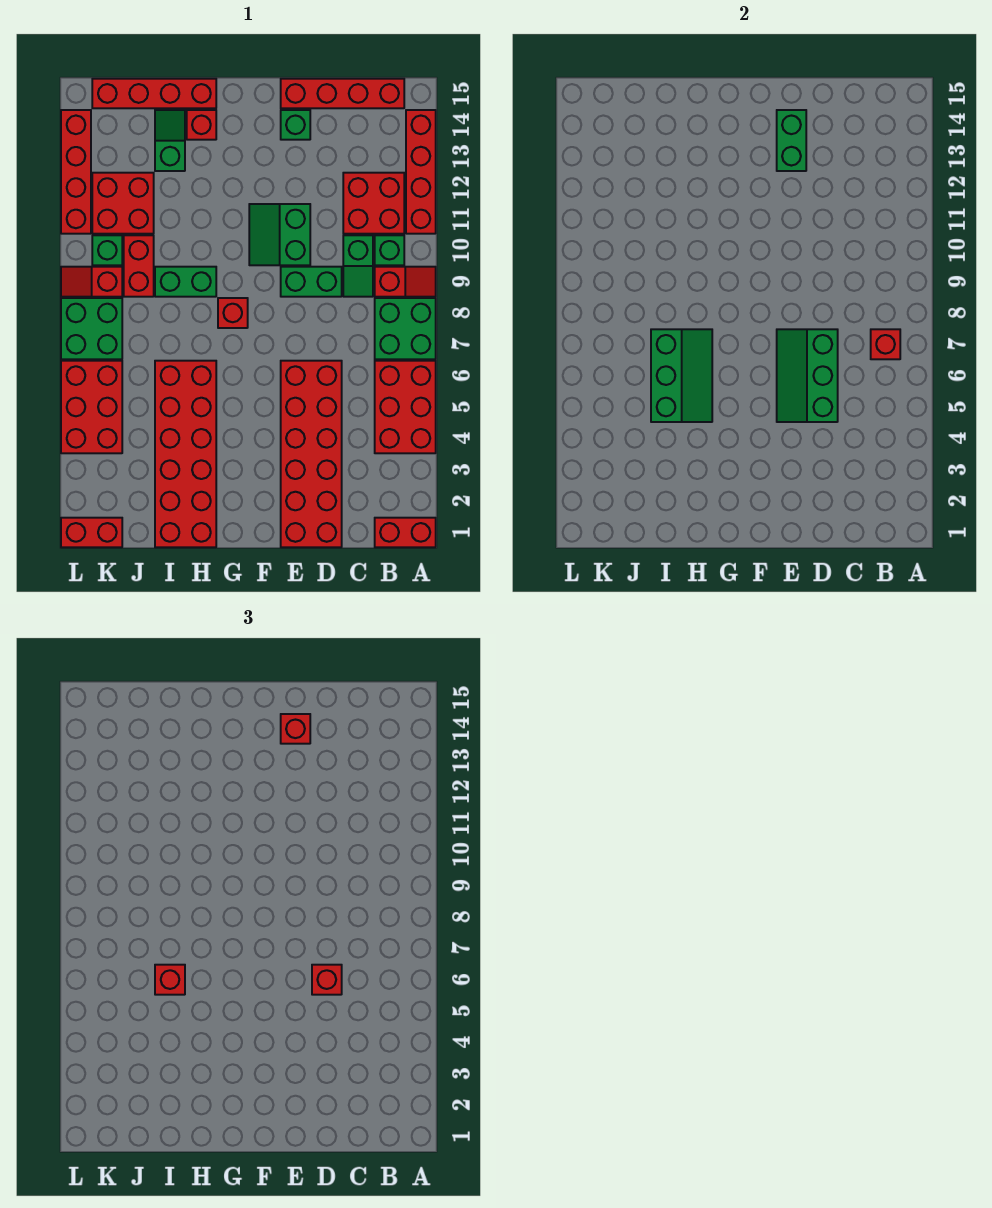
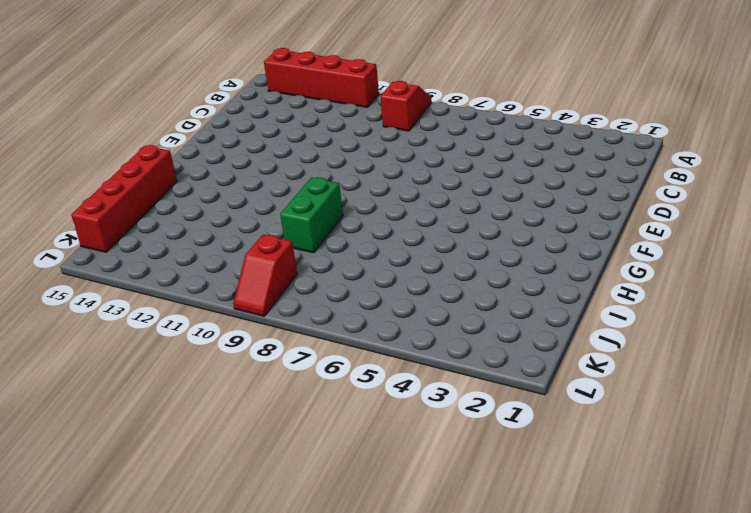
none -> red 1x2 brick [375,518,436,547]
none -> red 2x3 brick [375,361,436,453]
none -> green 2x2 brick [375,298,436,359]
none -> green 1x1 brick [375,235,404,265]

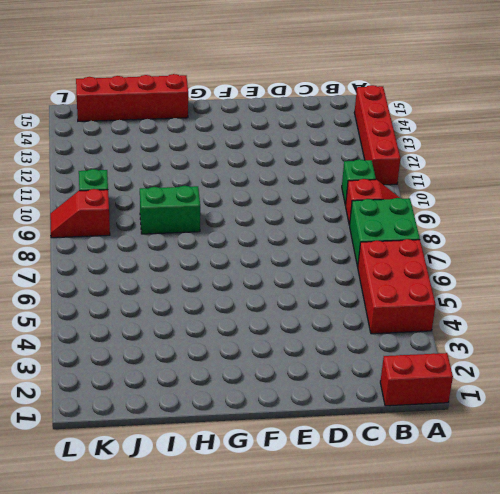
none -> red 2x2 brick [343,173,404,234]
none -> red 1x4 brick [281,79,404,108]
none -> green 1x2 slope [343,235,373,297]
none -> red 2x6 brick [281,361,342,547]

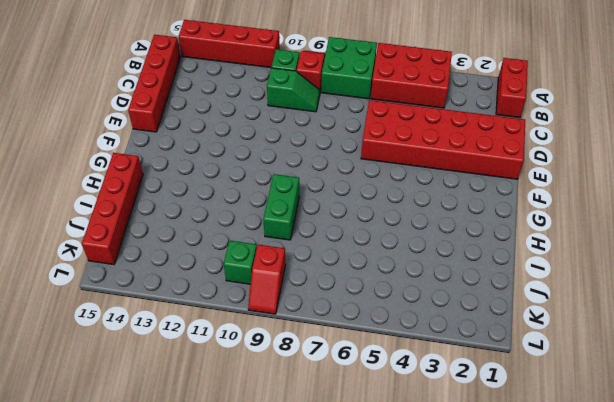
none -> red 2x2 brick [343,173,404,234]
none -> green 1x2 brick [281,267,342,297]
none -> green 2x2 slope [249,204,310,265]
none -> green 1x1 brick [281,110,310,140]

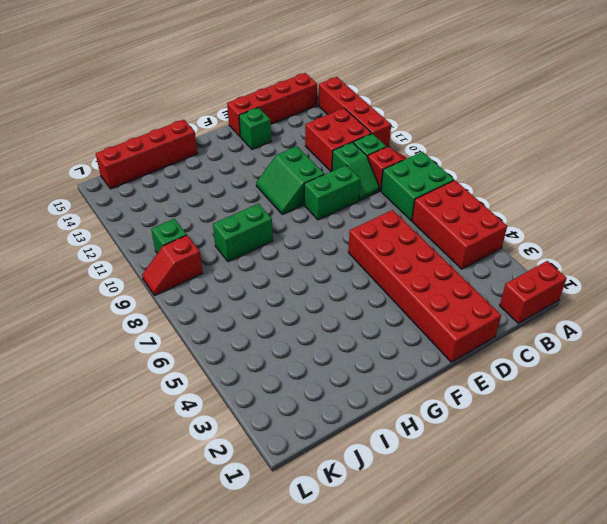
none -> red 1x1 brick [218,298,248,328]
none -> red 2x6 brick [155,361,216,547]
none -> red 1x1 brick [187,110,216,140]
none -> green 1x2 slope [155,110,185,171]

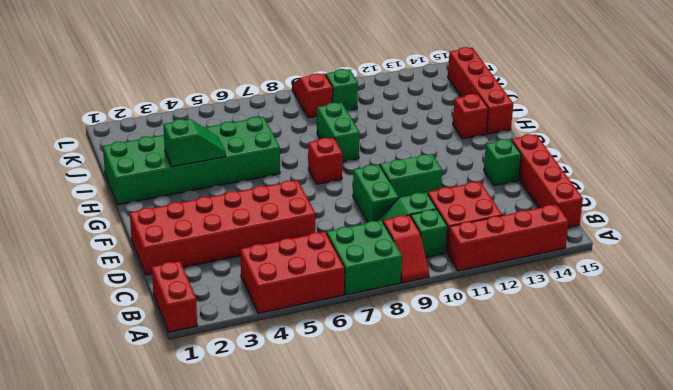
green 2x6 brick [103,117,280,205] -> red 2x6 brick [155,361,216,547]
green 1x2 slope [163,119,226,167] -> green 1x2 slope moved to [155,110,185,171]
none -> red 1x2 brick [124,235,154,297]
none -> red 2x2 brick [92,173,154,234]
none -> red 1x2 brick [61,518,122,547]
none -> red 2x3 brick [61,361,122,453]

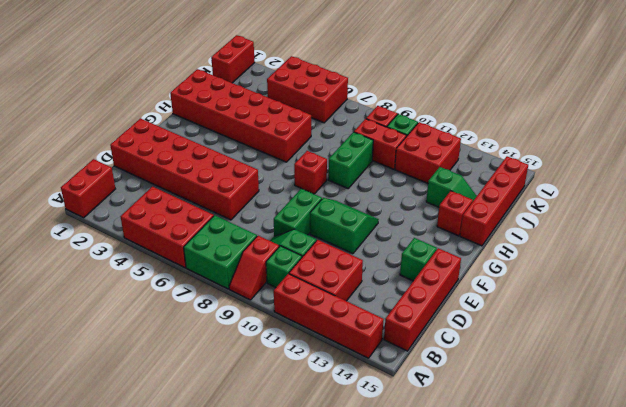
none -> green 2x2 brick [61,298,122,359]
none -> red 1x4 brick [61,110,91,234]
none -> red 1x1 brick [871,329,900,359]
none -> green 2x3 slope [777,329,838,422]

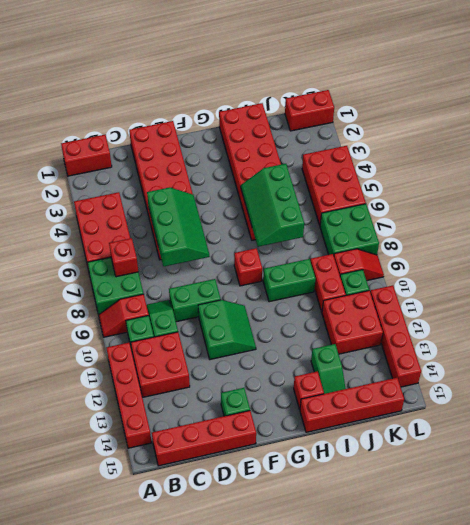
none -> green 1x2 brick [777,110,806,171]
none -> red 1x1 brick [312,965,342,995]
none -> red 1x1 brick [281,714,310,744]
none -> red 1x1 brick [155,965,185,995]

